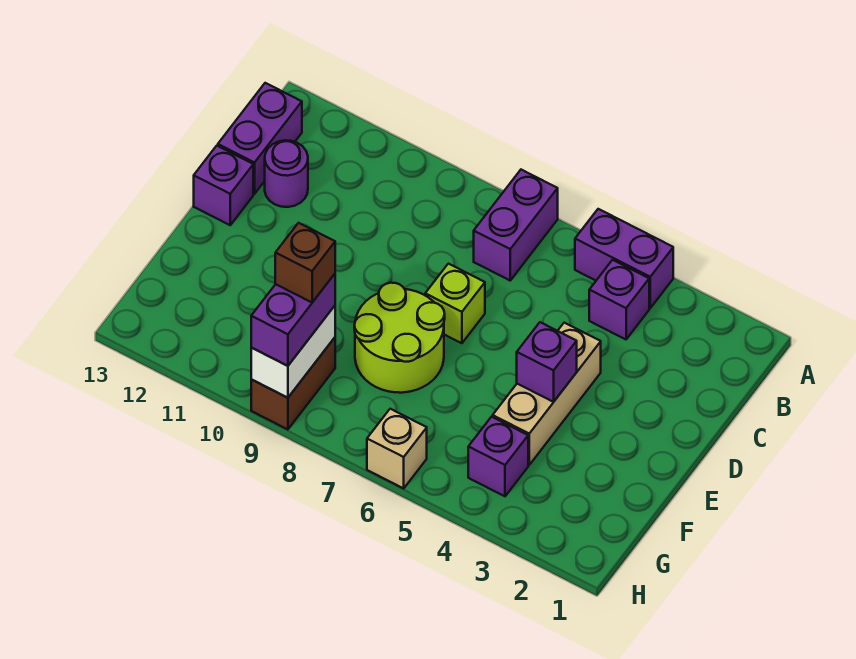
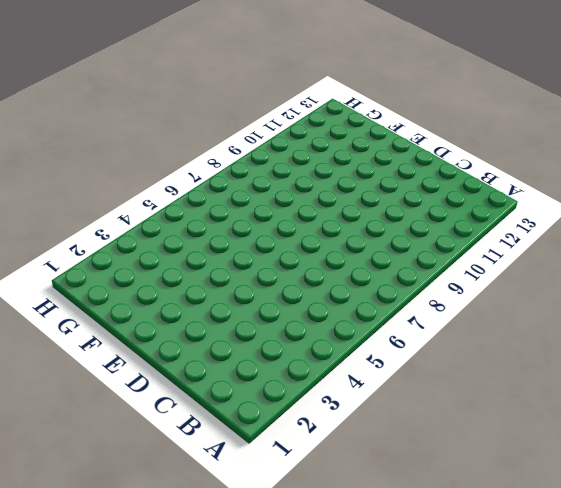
none -> purple 1x2 brick [575,209,673,308]
none -> purple 1x2 brick [474,170,558,280]
none -> purple 1x1 brick [589,260,649,339]

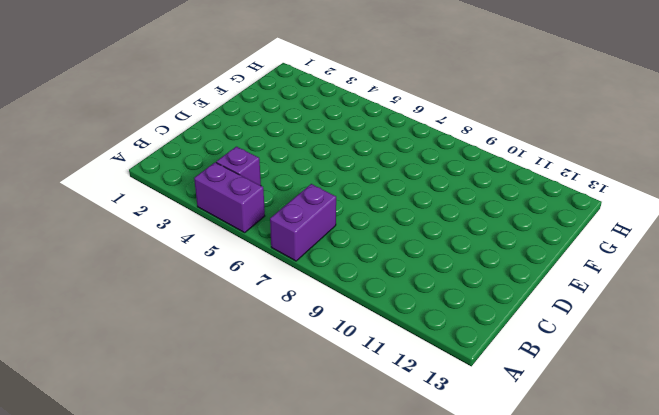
none -> purple 1x2 brick [218,83,302,194]
none -> purple 1x1 round brick [265,140,308,207]
none -> tan 1x3 brick [493,323,601,465]

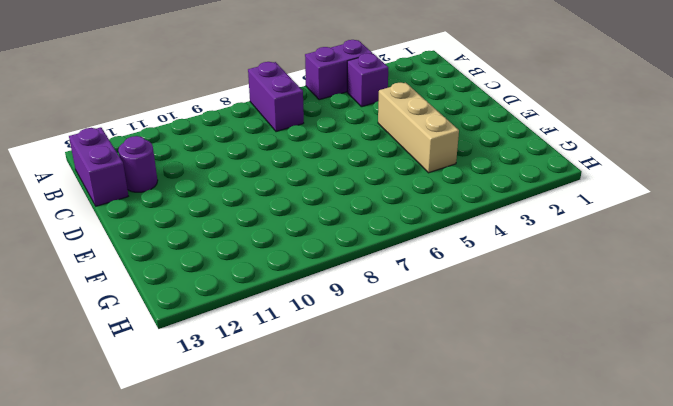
none -> lime 1x1 brick [425,264,485,343]
none -> purple 1x1 brick [194,146,253,225]
none -> lime 2x2 round brick [354,283,445,393]

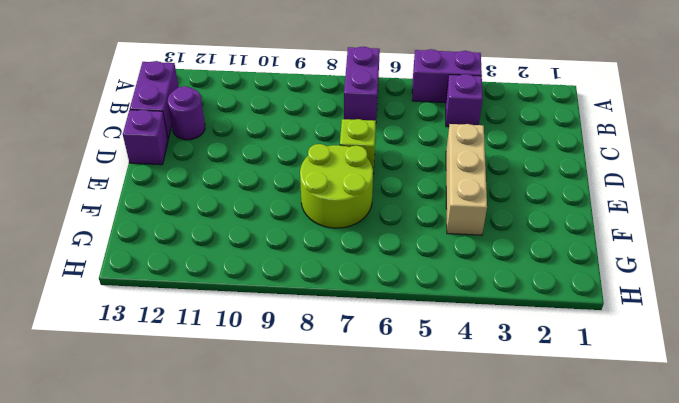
none -> purple 1x1 brick [468,417,528,496]
none -> brown 1x2 brick [251,338,335,429]
none -> tan 1x1 brick [367,409,427,488]

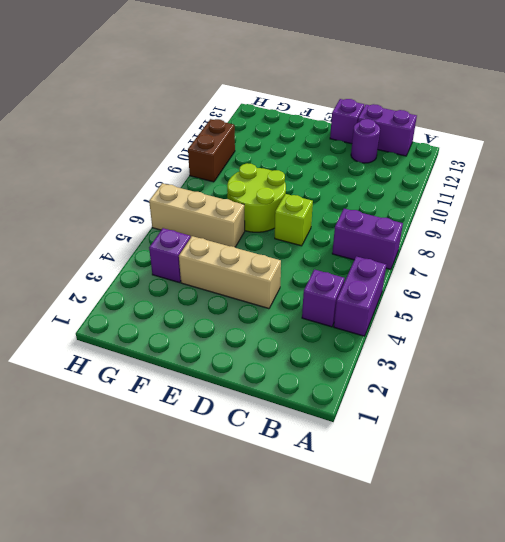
tan 1x3 brick [149,183,245,247] -> tan 1x1 brick [367,409,427,488]
brown 1x2 brick [188,119,235,182] -> brown 1x2 brick turned to [251,338,335,429]
none -> purple 1x1 brick [517,322,577,402]
none -> white 1x2 brick [251,306,335,398]
none -> purple 1x2 brick [251,274,335,366]

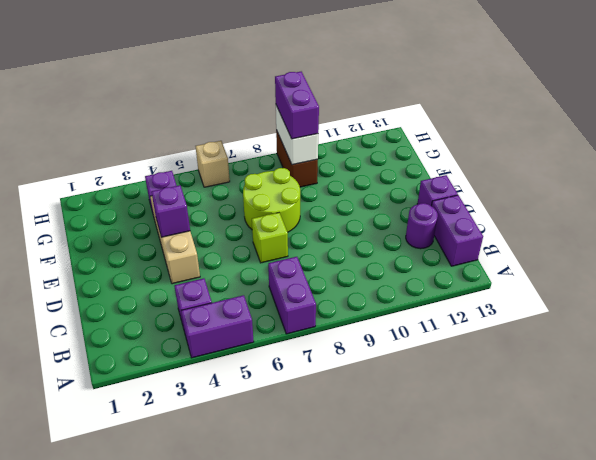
none -> brown 1x1 brick [275,223,335,302]

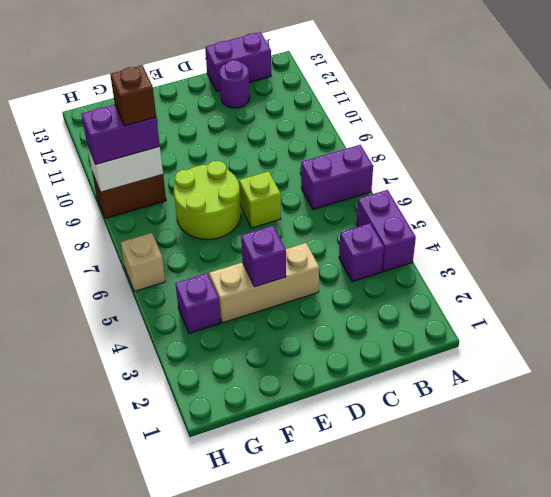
none -> purple 1x1 brick [194,146,253,225]

